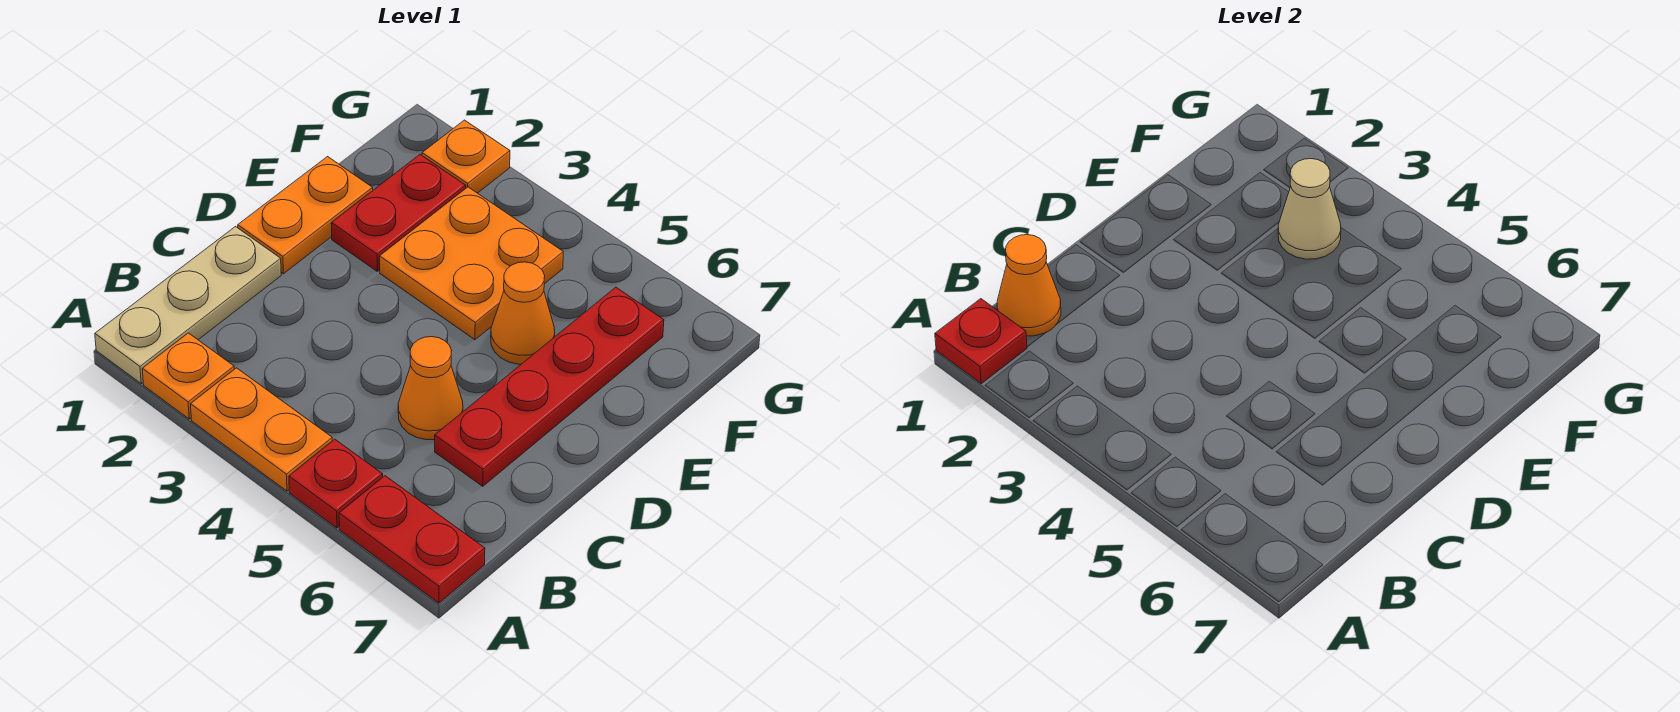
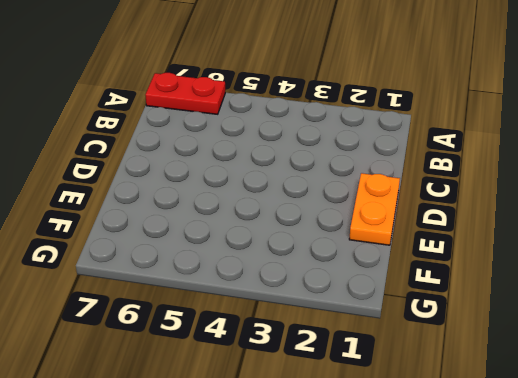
none -> tan 1x3 plate [95,227,281,384]
none -> orange 1x1 plate [142,333,234,419]
none -> orange 1x2 plate [191,368,332,491]

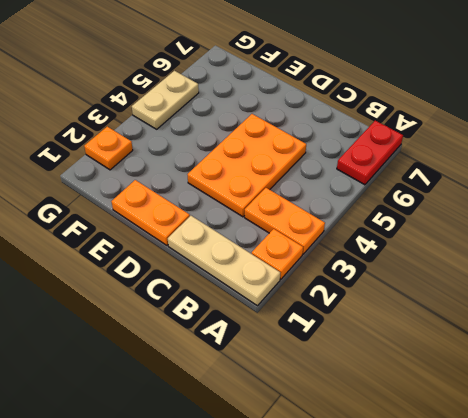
orange 1x2 plate [245,188,325,254] -> orange 1x2 plate turned to [191,368,332,491]
orange 2x3 plate [187,114,306,217] -> orange 1x1 cone [398,337,463,440]
tan 1x2 plate [132,71,199,129] -> none
none -> red 1x1 plate [289,439,383,528]
none -> red 1x4 plate [435,287,664,486]
none -> red 1x2 plate [331,155,466,271]

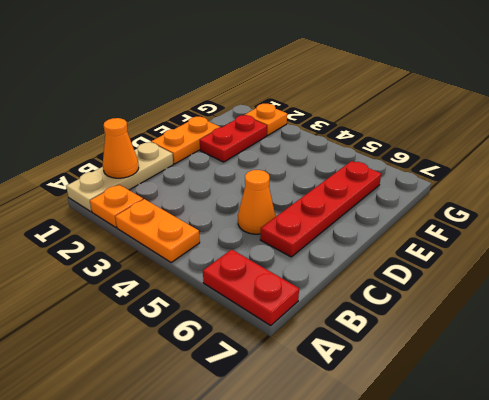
none -> red 1x1 plate [289,439,383,528]
none -> orange 2x2 plate [380,187,563,340]
none -> orange 1x1 cone [491,262,555,364]

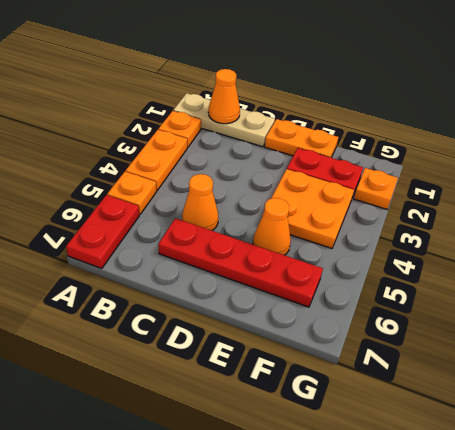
orange 1x1 plate [107,172,156,215] -> red 1x1 plate [289,439,383,528]
none -> red 1x1 plate [935,299,1027,384]
none -> tan 1x1 cone [1278,159,1341,259]

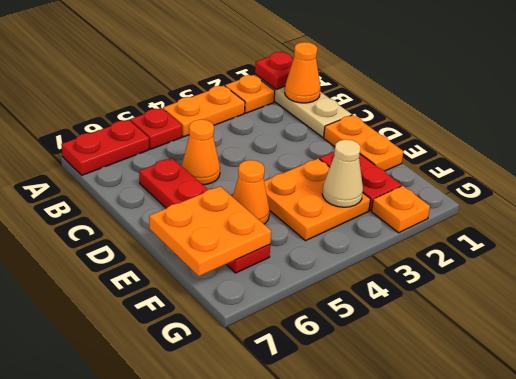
orange 2x2 plate [149,186,271,276] -> none

